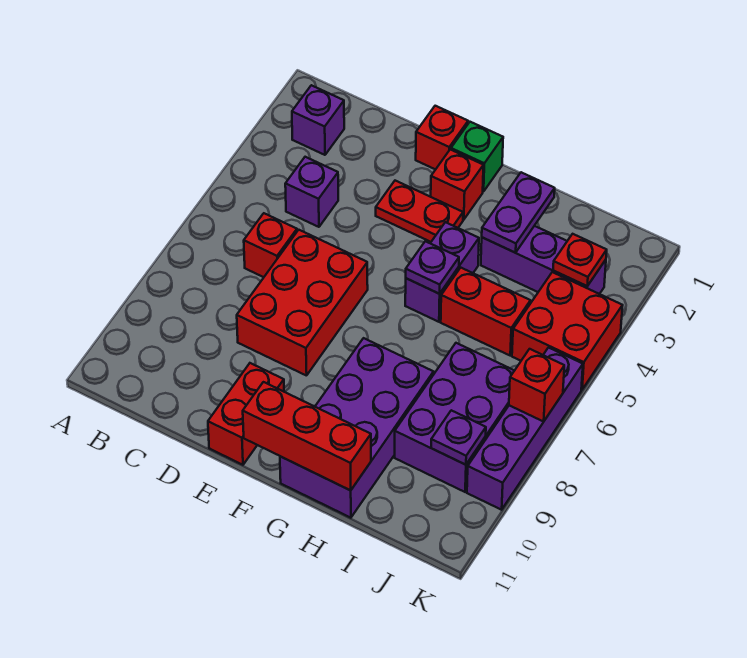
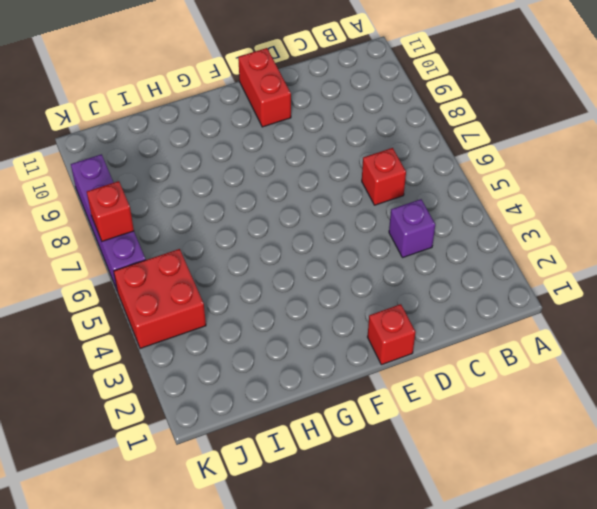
none -> purple 1x1 brick [292,85,344,155]
none -> red 2x3 brick [237,230,368,376]
none -> red 1x2 plate [376,181,463,242]

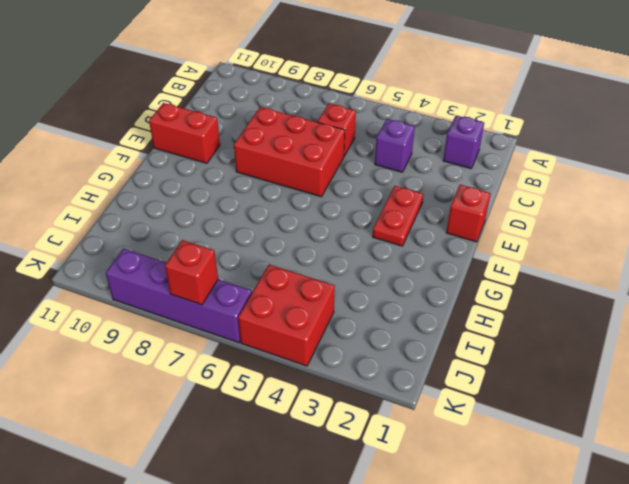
none -> green 1x1 brick [451,122,503,192]
none -> red 1x1 brick [431,150,483,220]
none -> purple 1x2 brick [405,222,479,322]

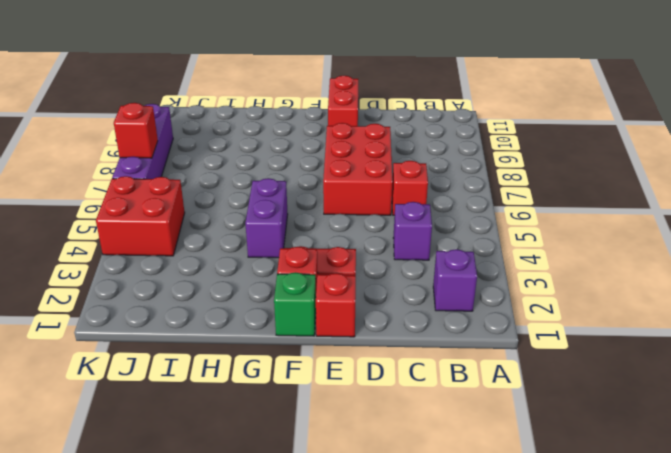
none -> purple 2x4 brick [280,338,434,518]
none -> purple 1x3 brick [481,226,606,294]
none -> red 1x2 brick [441,268,530,355]

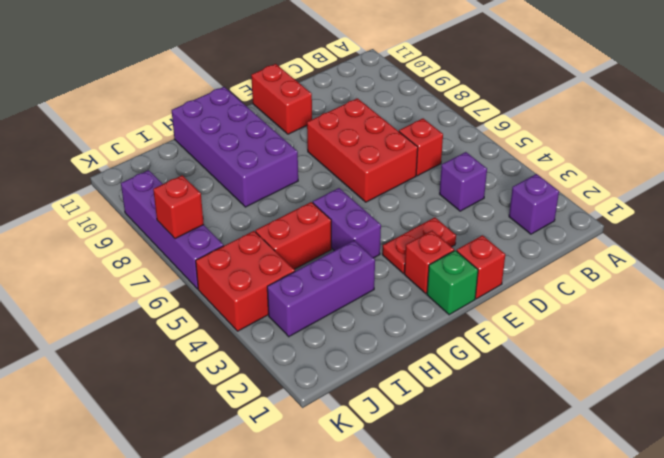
none -> purple 2x3 brick [395,343,514,492]
none -> red 1x3 brick [243,382,371,490]
none -> purple 1x1 plate [406,241,459,294]

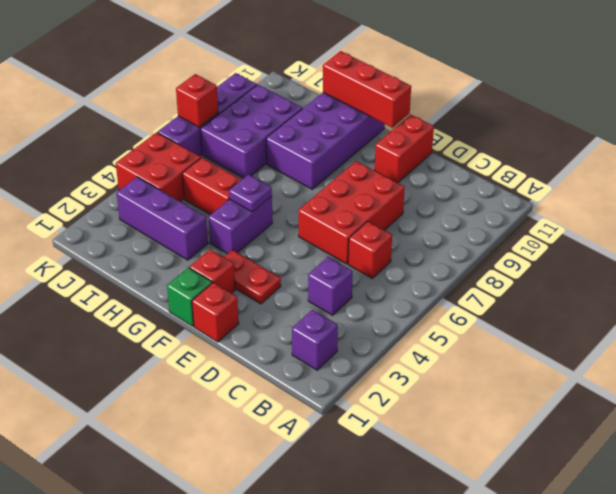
none -> purple 1x2 plate [482,172,555,253]
none -> red 1x1 plate [553,234,607,286]
none -> purple 1x1 plate [431,410,486,465]

